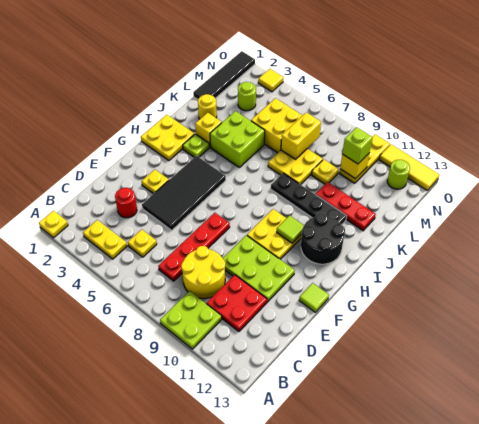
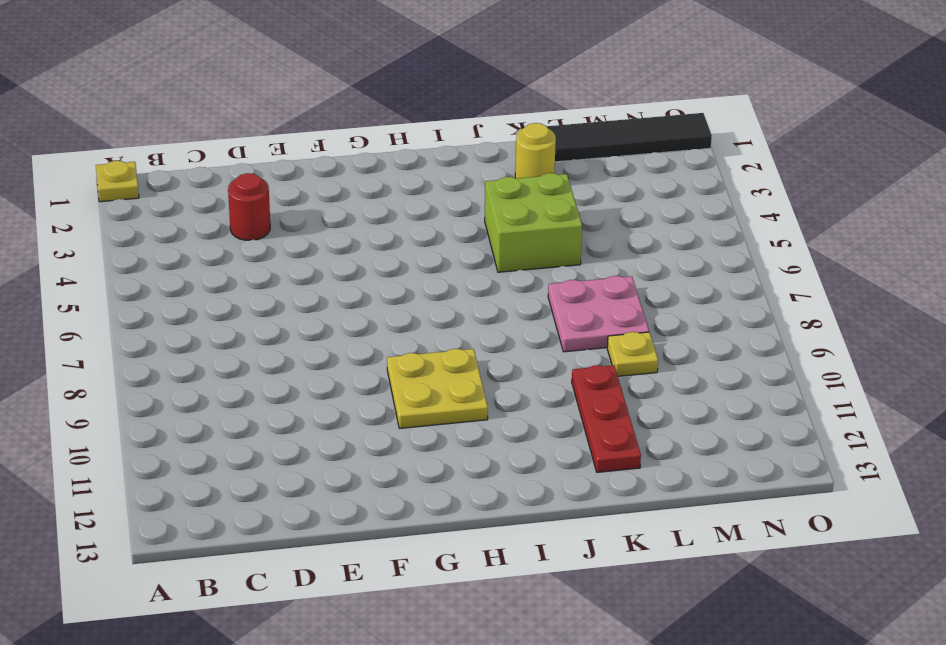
pink 2x2 plate [548,276,649,352] -> yellow 2x2 plate [268,149,323,185]
none -> lime 2x2 plate [160,291,222,349]
none -> yellow 1x2 plate [83,220,127,259]
none -> yellow 1x1 plate [128,229,157,257]
none -> red 1x4 plate [158,213,230,281]

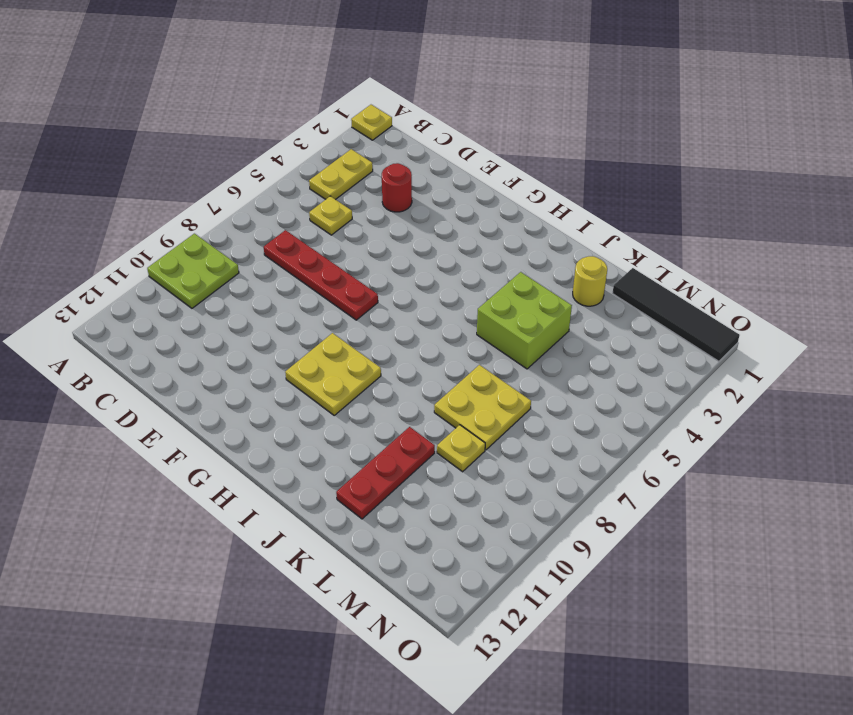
none -> yellow 2x2 round brick [181,246,225,298]
none -> red 2x2 plate [206,275,267,331]
none -> black 2x4 tile [142,156,226,230]
none -> lime 2x3 plate [223,235,295,302]

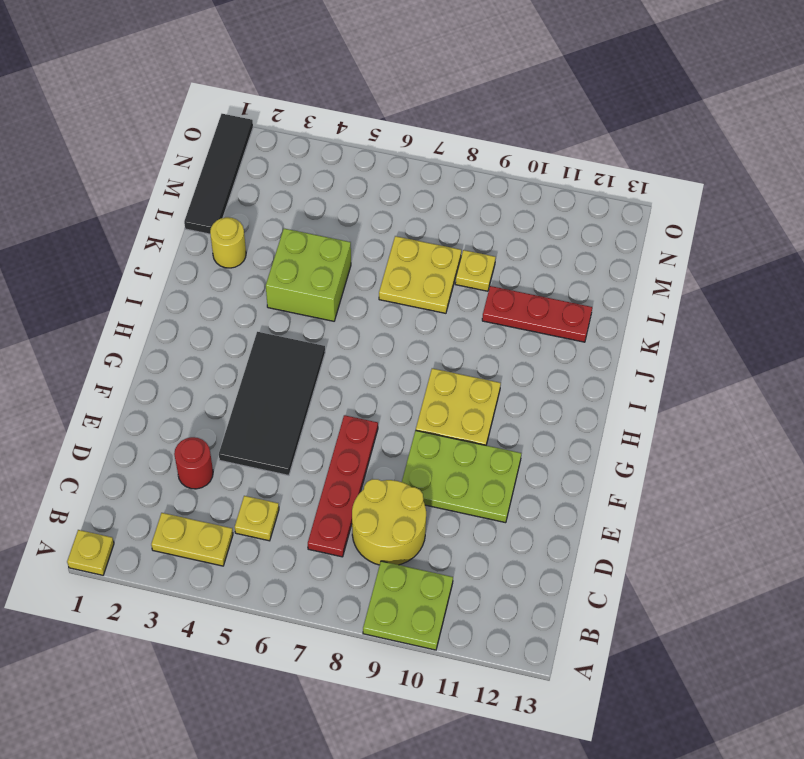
none -> red 2x2 plate [206,275,267,331]
none -> yellow 1x1 plate [142,170,169,194]
none -> lime 1x1 tile [299,283,329,312]
none -> yellow 2x2 plate [141,115,195,161]

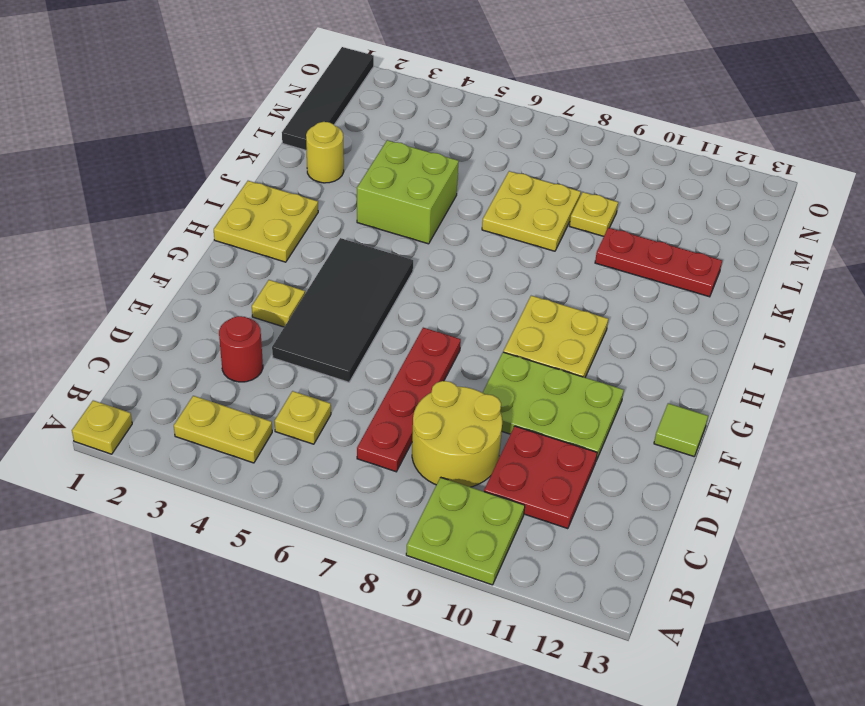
none -> black 2x2 round brick [301,213,345,264]
none -> lime 1x1 plate [183,134,209,157]
none -> yellow 1x1 brick [195,113,222,147]
none -> black 1x4 plate [271,173,347,225]

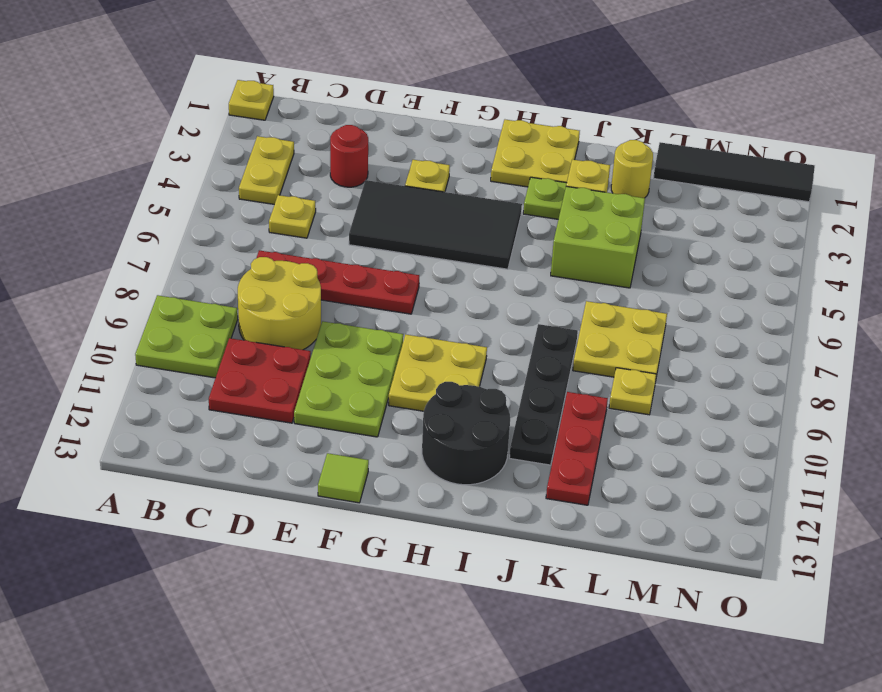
none -> yellow 2x2 brick [251,98,303,153]
none -> lime 1x1 round brick [238,82,256,111]
none -> yellow 1x3 plate [340,134,390,183]
none -> lime 1x1 round brick [387,160,410,189]

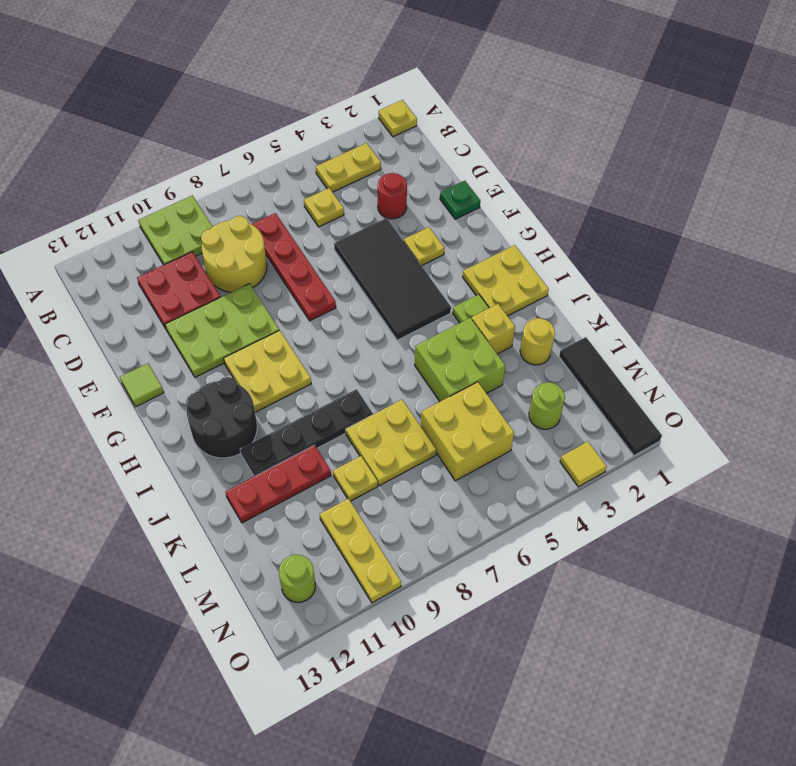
green 1x1 plate [440,181,480,219] -> none
none -> yellow 1x3 tile [379,144,439,190]
none -> lime 1x1 tile [277,216,304,243]
none -> yellow 1x2 brick [281,112,321,159]
none -> yellow 1x1 brick [340,154,369,179]

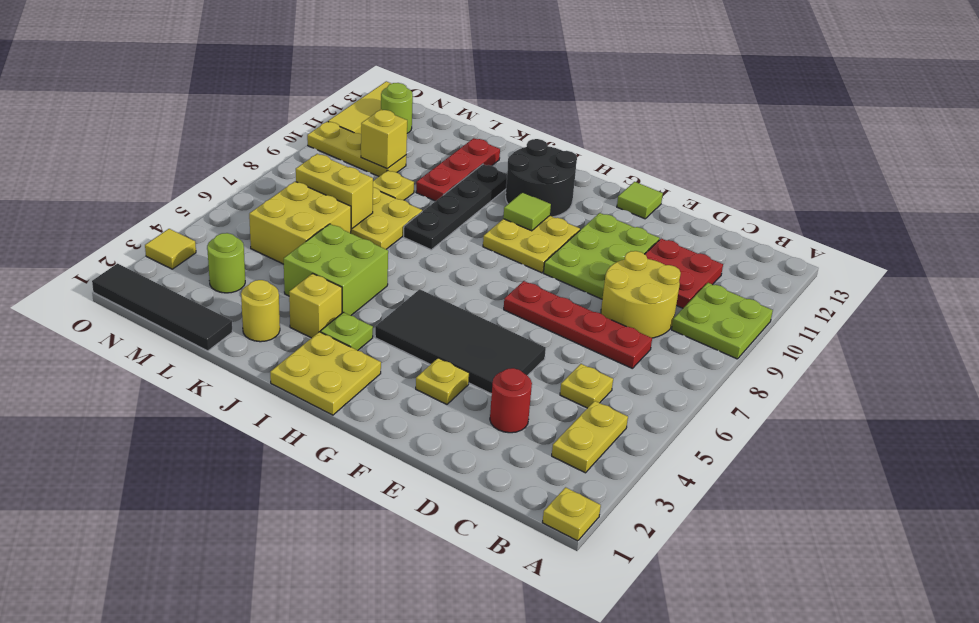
none -> lime 1x1 brick [342,127,372,164]

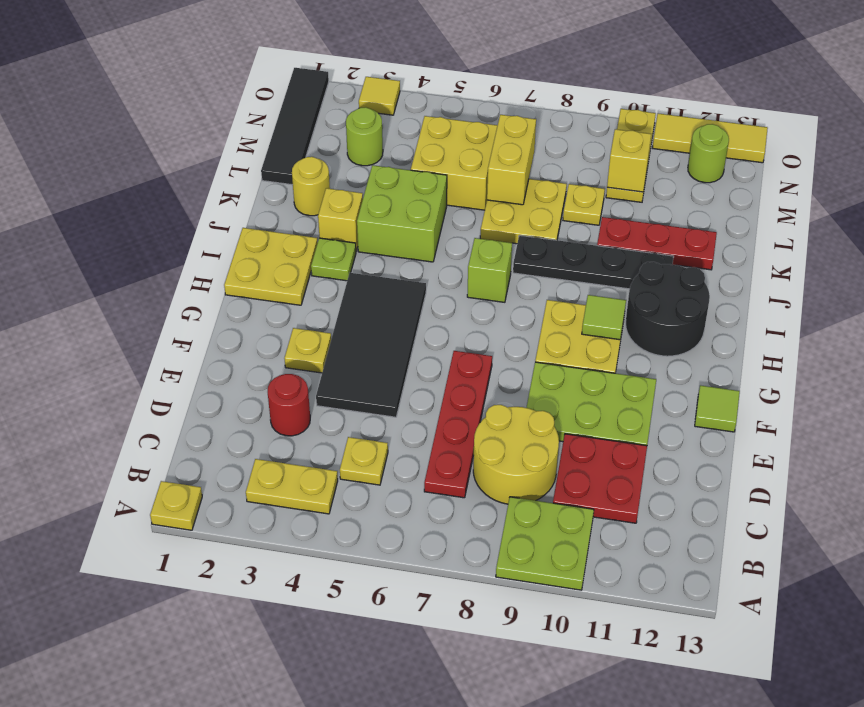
lime 1x1 brick [467,238,512,302] -> lime 1x1 brick moved to [342,127,372,164]

